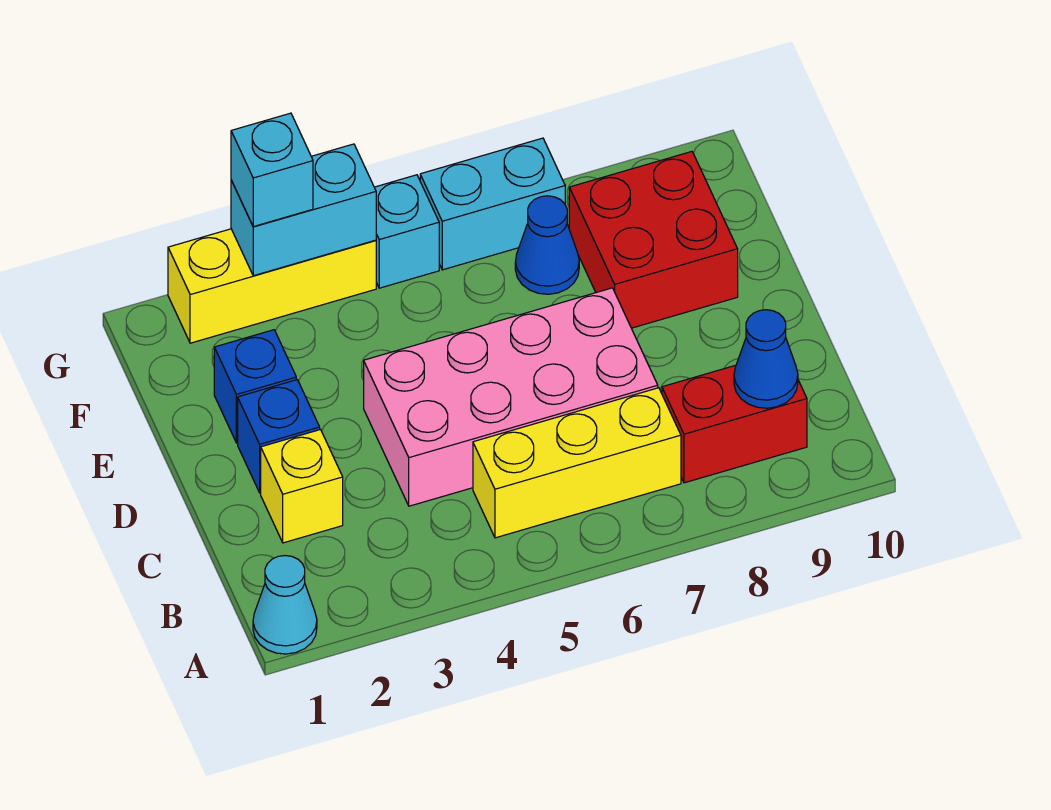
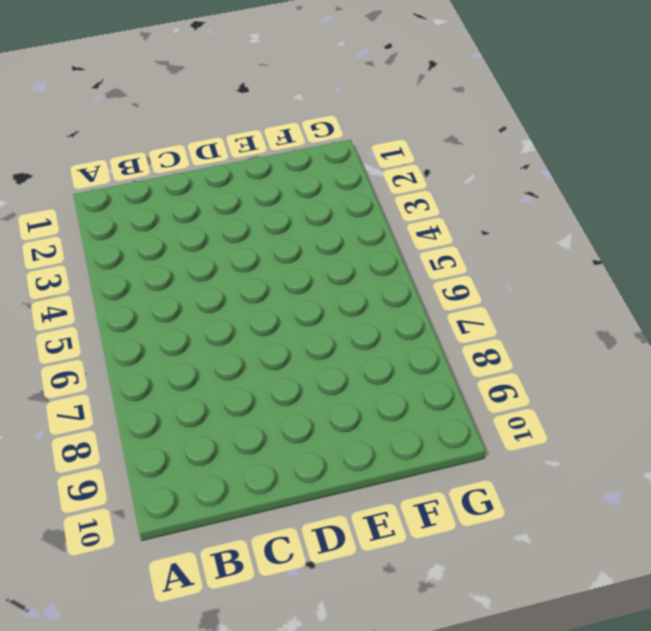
none -> cyan 1x1 cone [253,556,317,654]
none -> yellow 1x3 brick [473,388,681,538]
none -> red 1x2 brick [662,365,807,483]

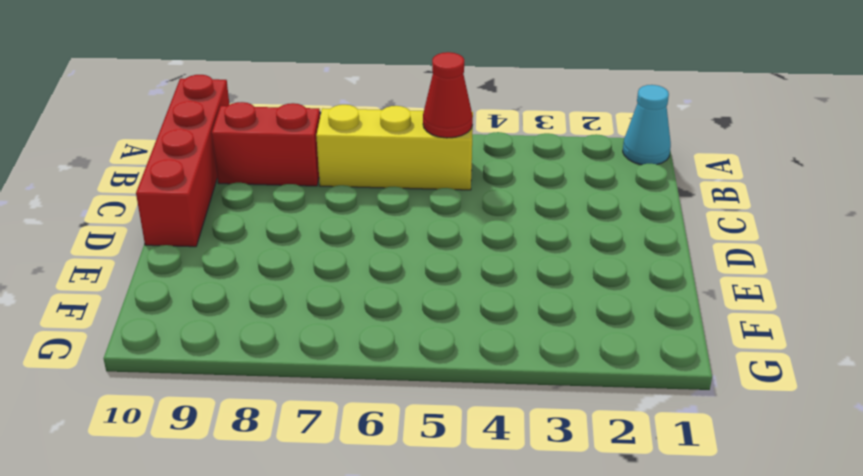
red 1x4 brick [136,75,229,247] -> none
red 1x1 cone [423,52,473,138] -> none
none -> yellow 1x1 brick [261,430,343,543]
none -> pink 2x4 brick [364,288,658,506]
none -> blue 1x1 brick [238,380,320,493]

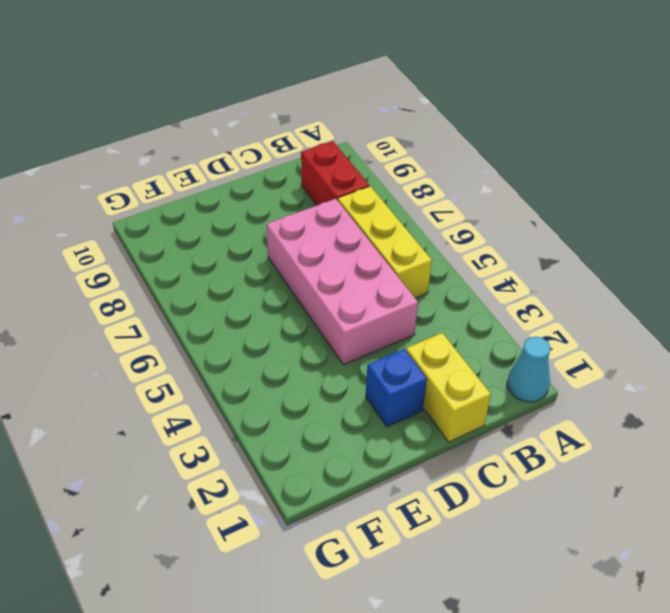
yellow 1x2 brick [406,333,491,442] -> yellow 1x1 brick [261,430,343,543]
none -> blue 1x1 brick [214,330,296,443]
none -> red 2x2 brick [569,152,738,328]
none -> blue 1x1 cone [515,196,579,294]

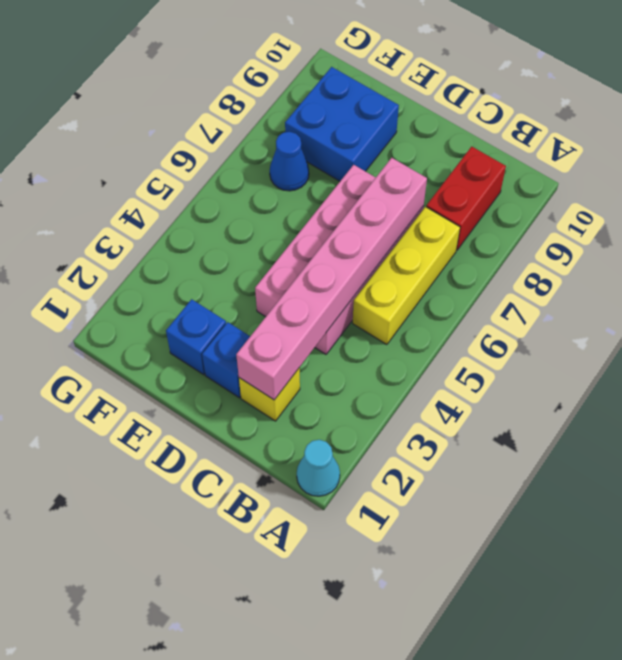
pink 1x6 brick [236,158,427,400] -> none
blue 2x2 brick [285,67,399,181] -> red 2x2 brick [569,152,738,328]
none -> yellow 1x3 brick [168,229,376,343]
none -> cyan 1x1 brick [374,175,439,288]
none -> cyan 1x2 brick [420,138,565,270]

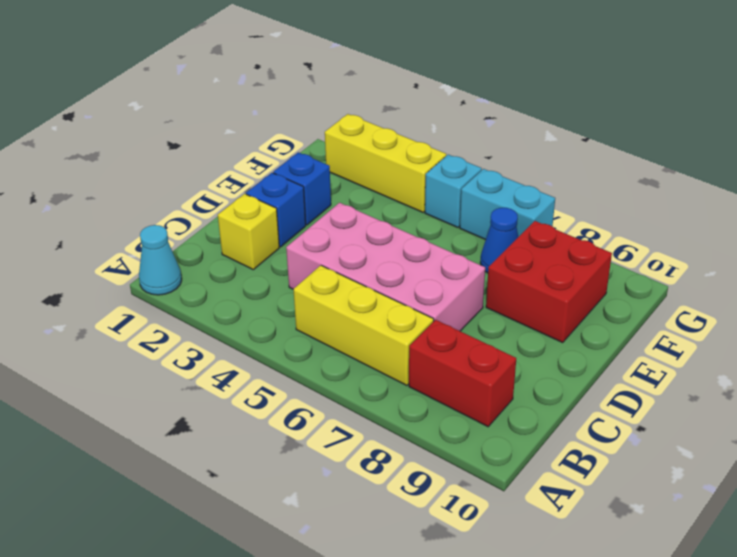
none -> blue 1x1 cone [734,310,798,408]
none -> cyan 1x2 brick [231,144,376,276]
none -> cyan 1x1 brick [231,113,313,227]

